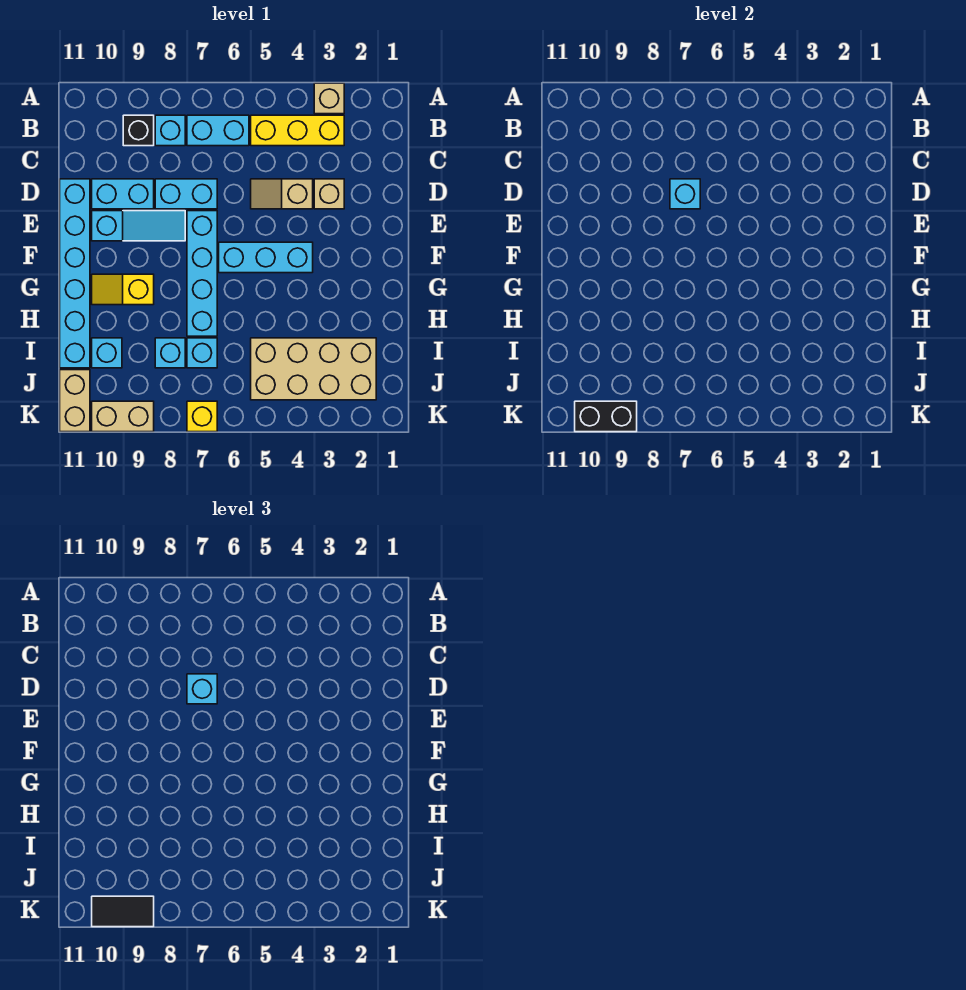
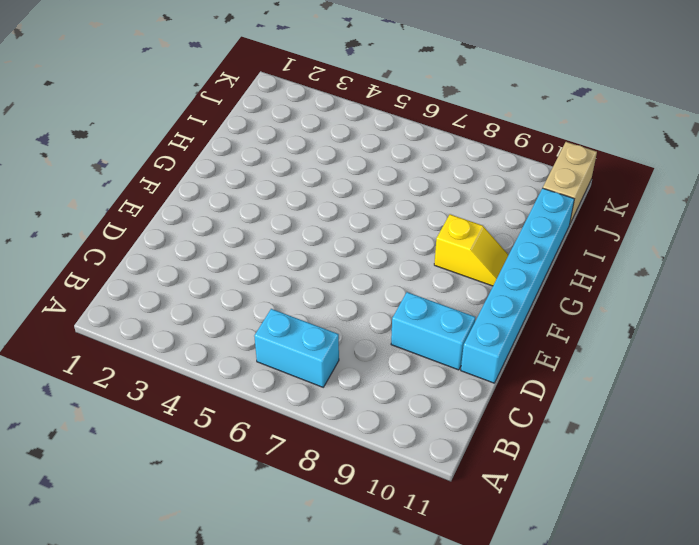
none -> tan 1x1 brick [314,83,344,114]
none -> yellow 1x3 brick [251,115,344,146]
none -> cyan 1x1 brick [155,115,185,146]

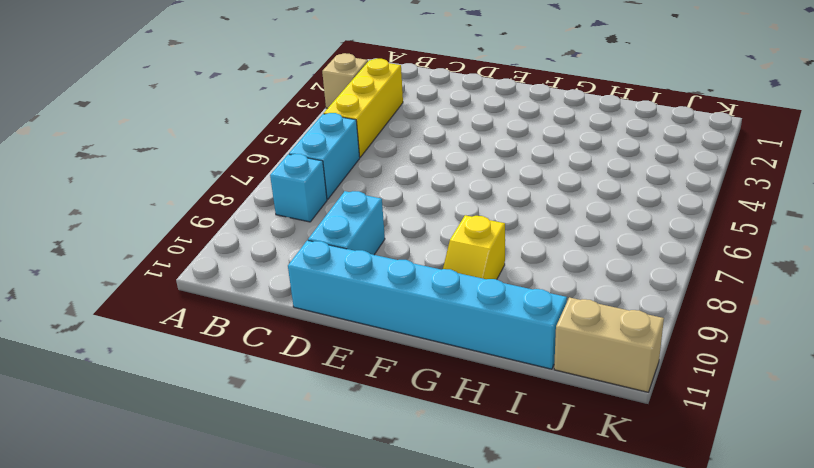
none -> black 1x1 brick [123,115,154,146]
none -> tan 1x1 brick [314,179,344,209]
none -> tan 1x2 slope [251,179,313,209]

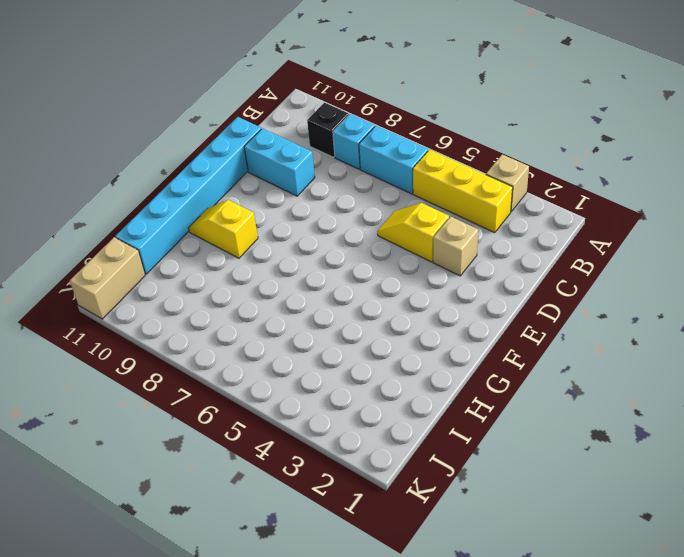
yellow 1x2 slope [377,203,449,262] -> tan 1x2 slope [251,179,313,209]
none -> cyan 1x2 brick [155,179,217,209]
none -> cyan 1x4 brick [187,211,217,336]
none -> cyan 1x3 slope [92,211,185,241]

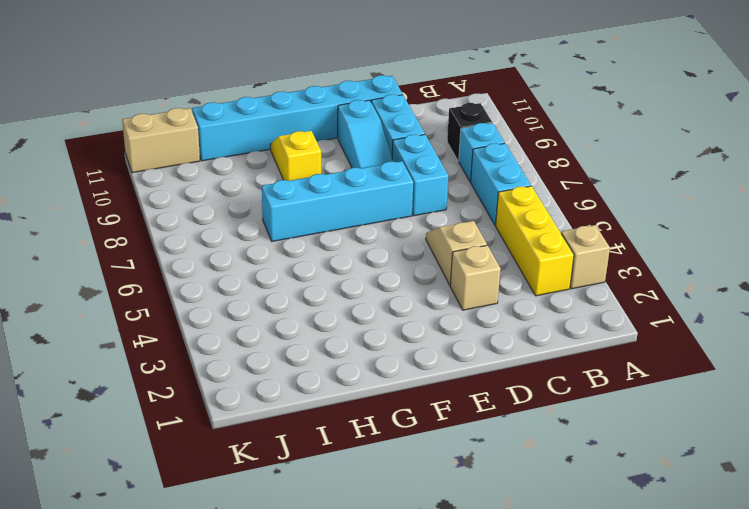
none -> cyan 1x3 brick [219,242,313,273]
none -> tan 2x4 brick [251,338,376,400]
none -> cyan 1x1 brick [187,338,217,368]

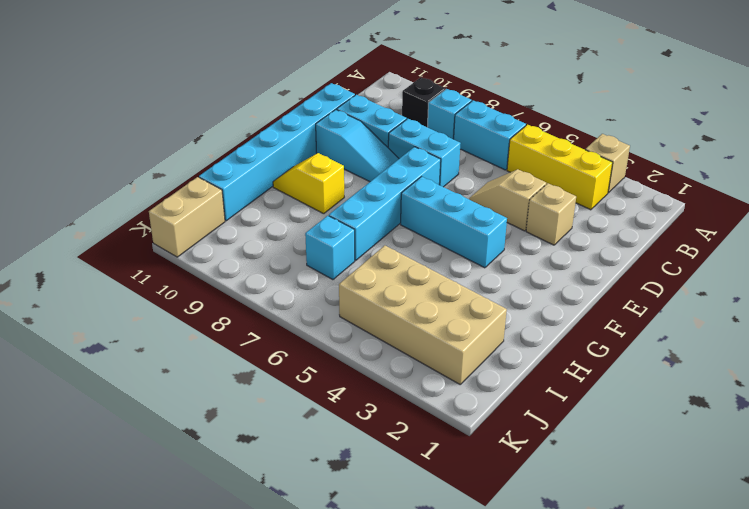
none -> cyan 1x1 brick [155,338,185,368]
none -> cyan 1x1 brick [92,338,122,368]
none -> yellow 1x1 brick [187,401,217,432]

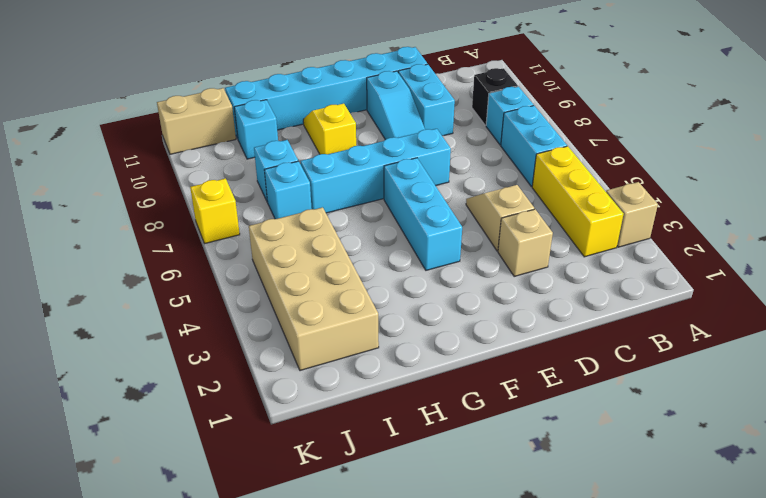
none -> cyan 1x2 brick [155,179,217,209]
none -> tan 1x2 brick [92,401,154,432]
none -> cyan 1x1 brick [670,179,700,209]

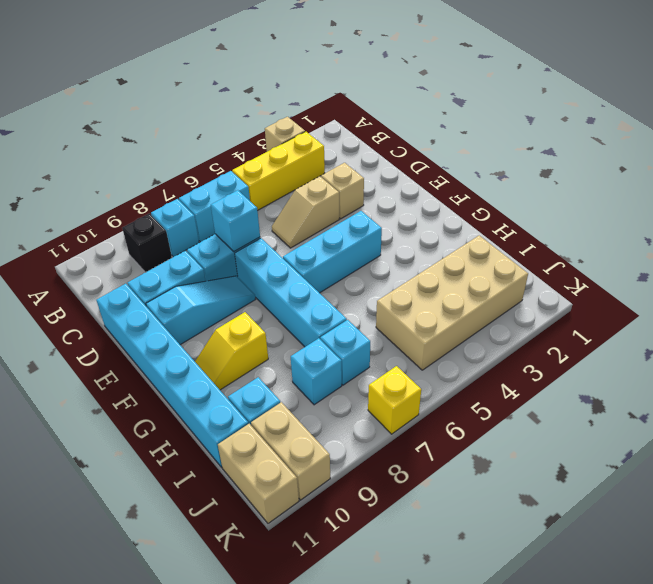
tan 1x2 brick [251,402,330,500] -> tan 1x2 brick turned to [92,401,154,432]
none -> black 1x2 brick [575,401,637,432]
none -> cyan 1x1 brick [187,674,217,704]
none -> black 1x2 tile [92,896,154,927]

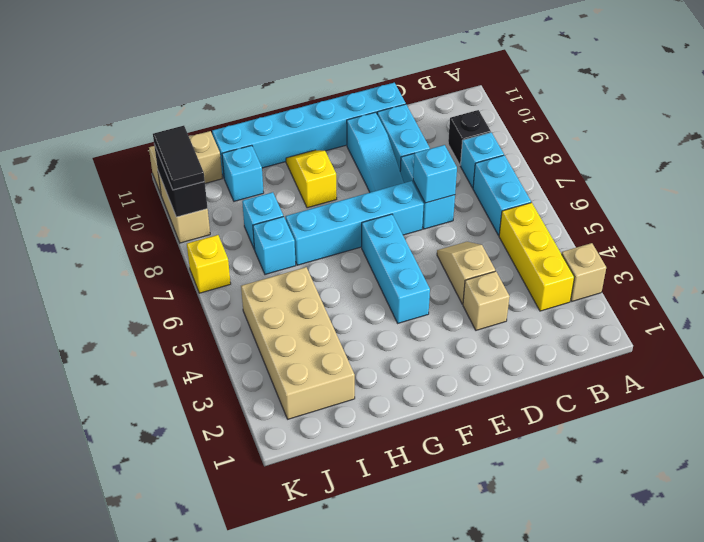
none -> cyan 1x1 brick [187,674,217,704]

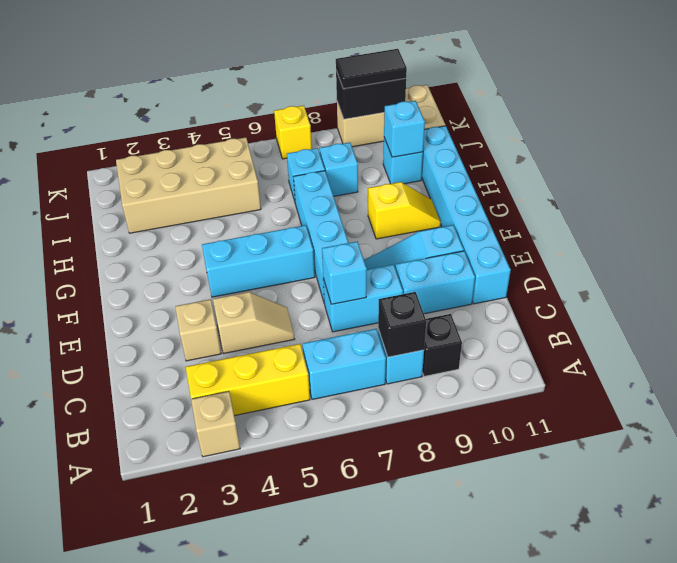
black 1x1 brick [378,292,426,357] -> none
cyan 1x1 brick [384,101,425,157] -> cyan 1x1 brick moved to [187,674,217,704]

